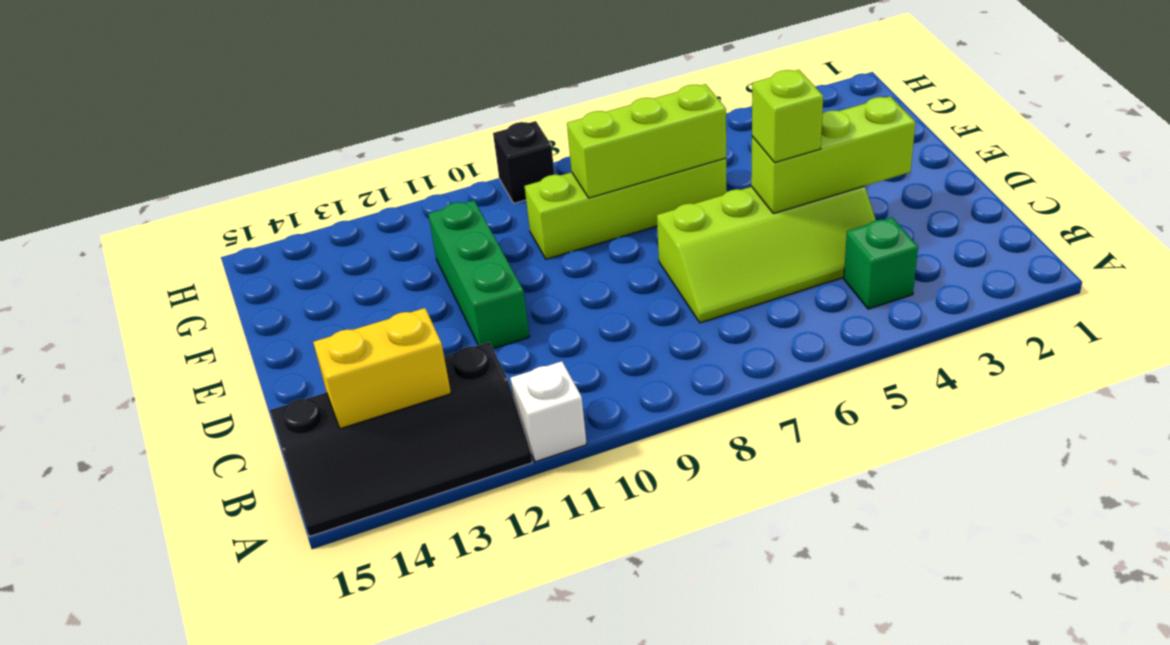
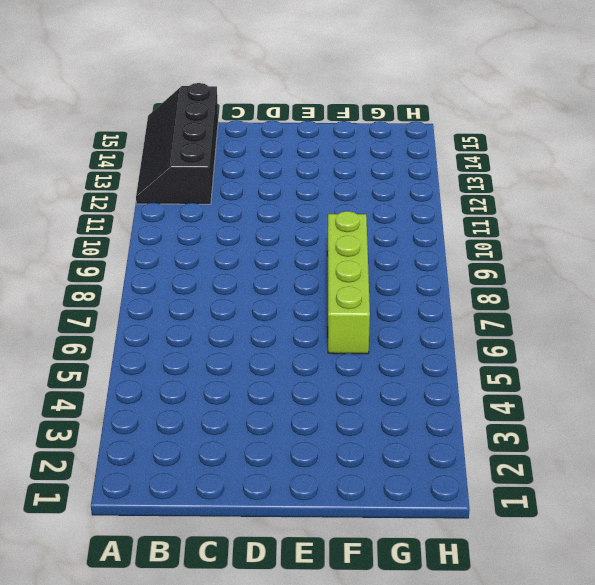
none -> white 1x1 brick [510,361,587,462]
none -> green 1x1 brick [844,217,918,309]

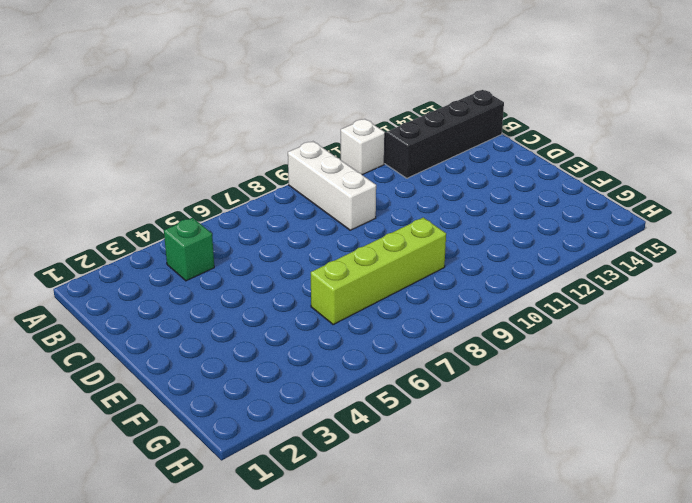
white 1x3 brick [288,141,376,230] -> none
none -> lime 2x4 slope [657,186,876,323]
none -> green 1x3 brick [428,200,530,349]

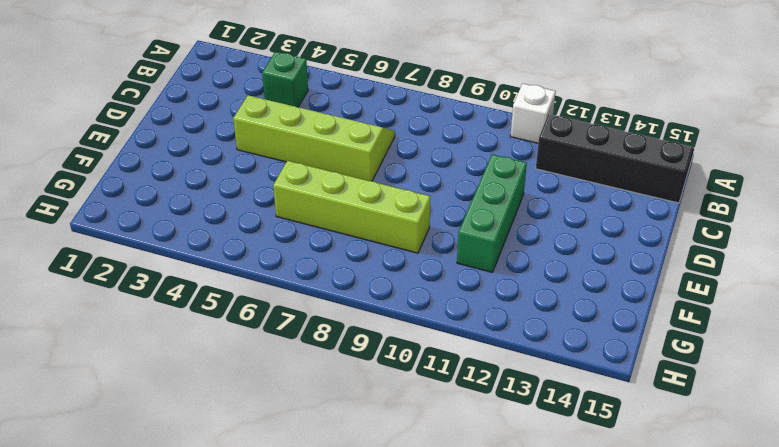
none -> black 1x1 brick [493,121,555,203]
none -> yellow 1x2 brick [313,308,451,429]

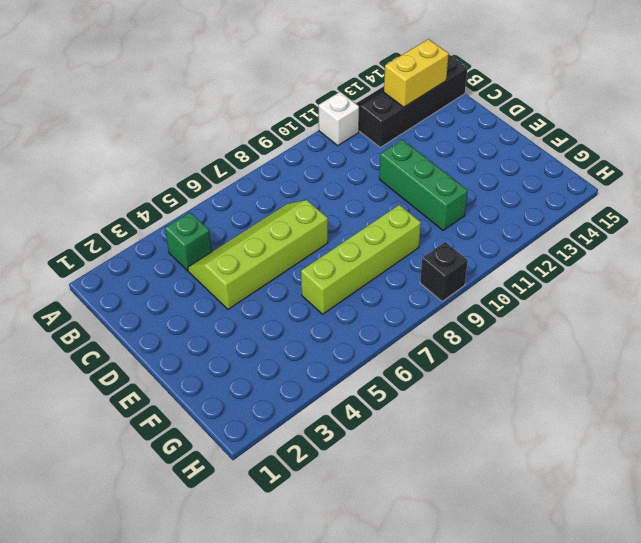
none -> lime 1x3 brick [751,96,915,214]
none -> lime 1x3 brick [567,84,726,198]

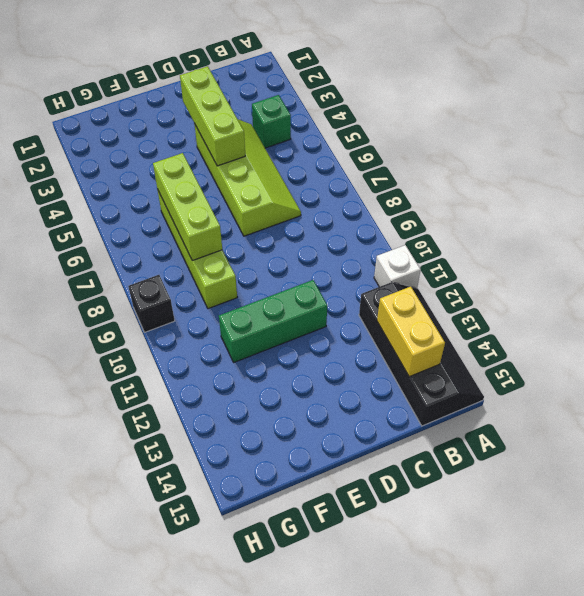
none -> lime 1x1 brick [752,70,823,163]

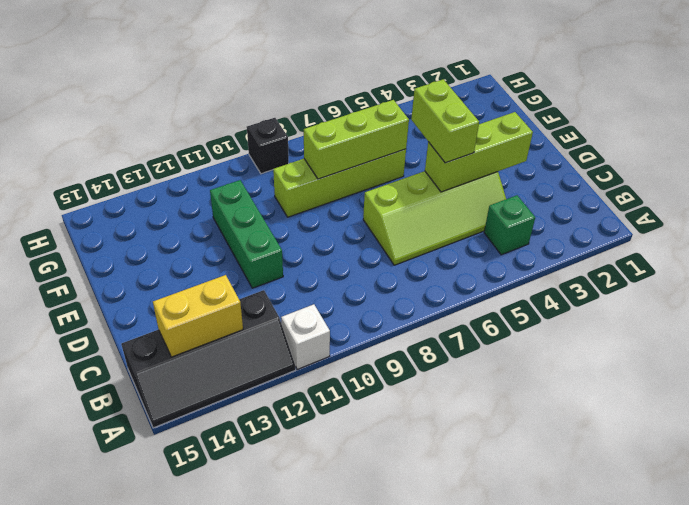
lime 1x2 brick [411,79,479,163] -> lime 1x1 brick [752,70,823,163]

